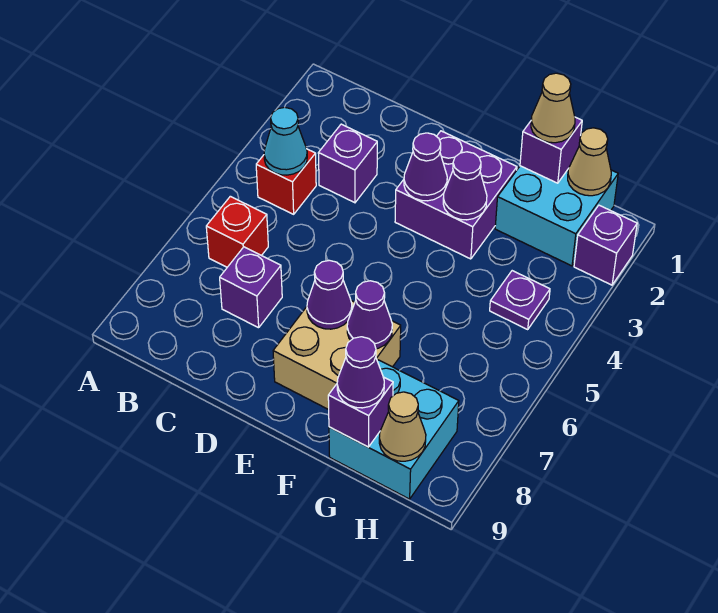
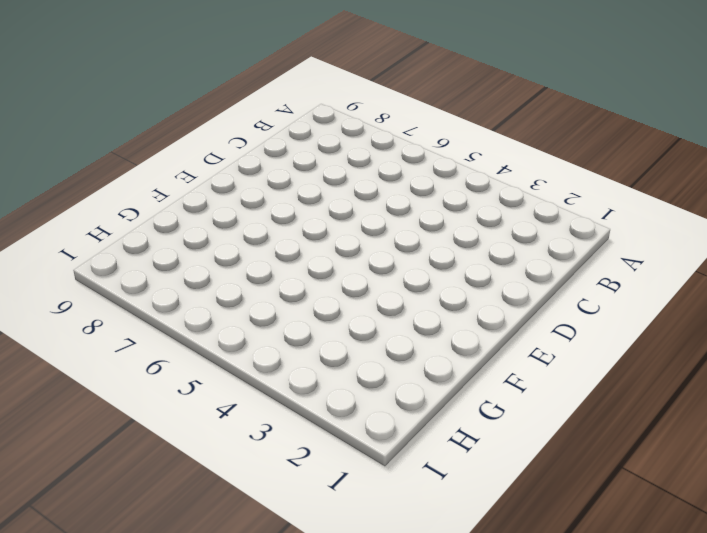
none -> red 1x1 brick [256,149,316,214]
none -> red 1x1 brick [206,196,268,267]
none -> purple 1x1 brick [318,124,377,203]

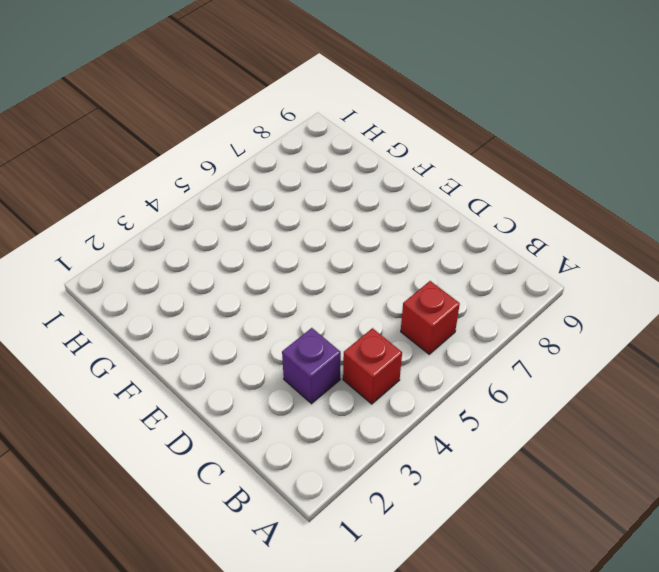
none -> purple 1x1 brick [220,247,282,328]
none -> purple 2x2 brick [395,131,517,259]
none -> tan 2x2 brick [273,301,401,410]

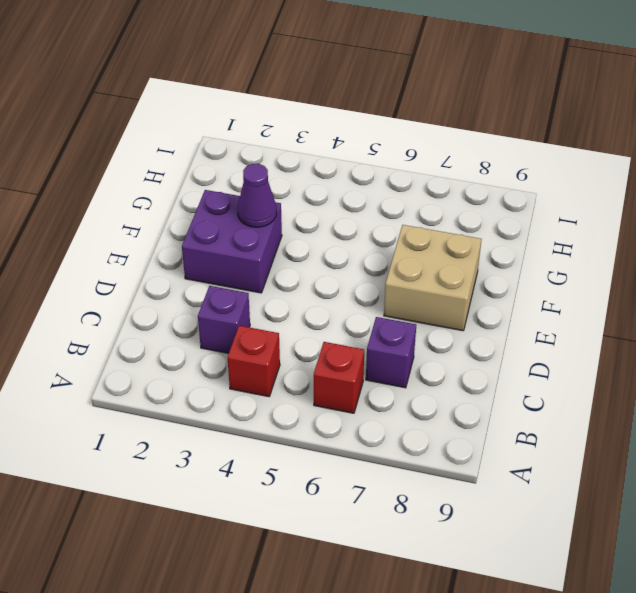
none -> cyan 2x2 brick [495,166,618,266]
none -> cyan 2x2 brick [329,360,459,499]
none -> purple 1x1 plate [490,271,550,329]

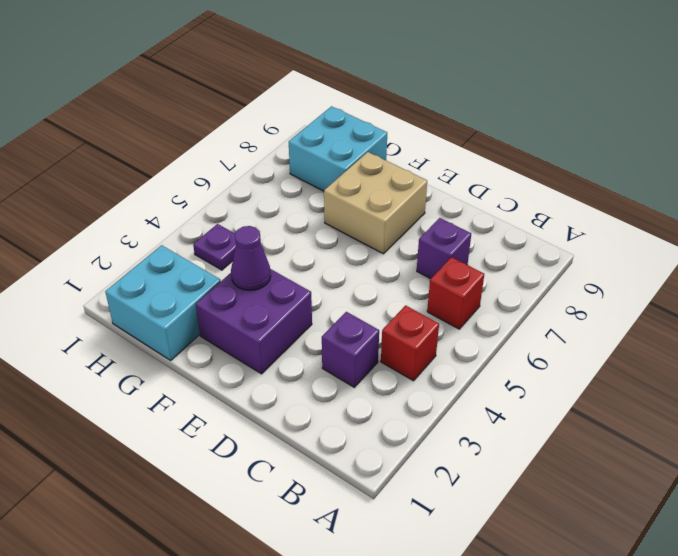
none -> purple 1x1 brick [574,205,637,285]
none -> cyan 1x1 cone [264,107,307,175]
none -> purple 1x1 cone [404,133,447,201]

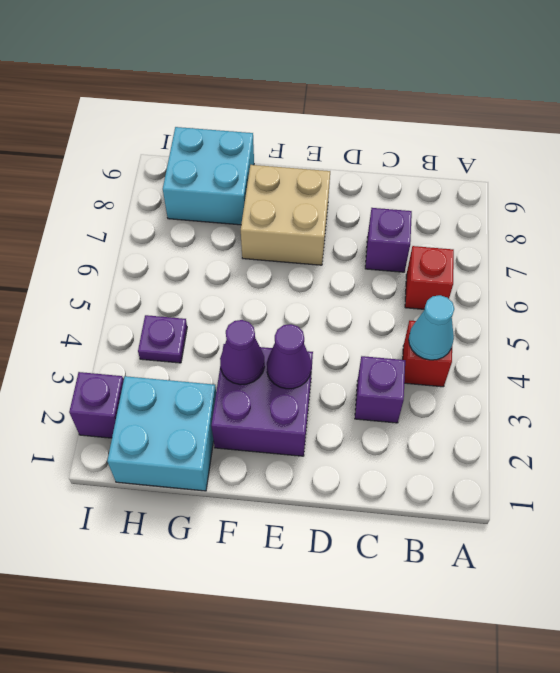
none -> purple 1x1 cone [307,260,352,329]
none -> purple 1x1 cone [347,281,392,349]
none -> purple 1x1 brick [520,117,582,183]

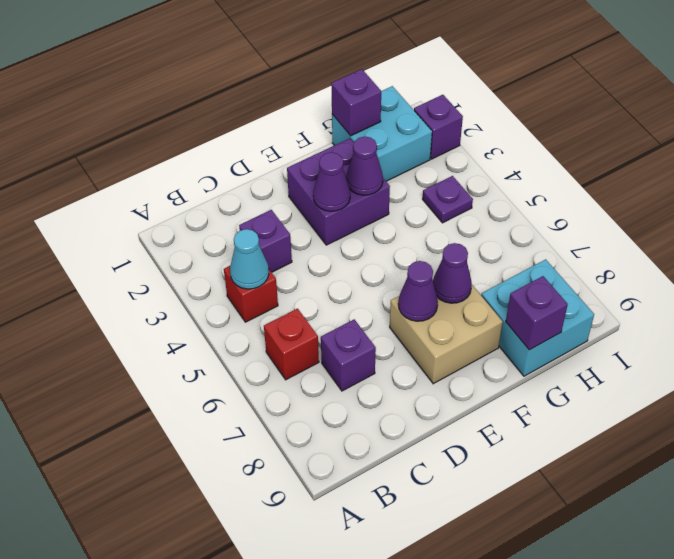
none -> tan 1x1 cone [568,128,611,196]
none -> tan 1x1 cone [379,392,426,461]
none -> tan 1x1 cone [531,73,575,143]

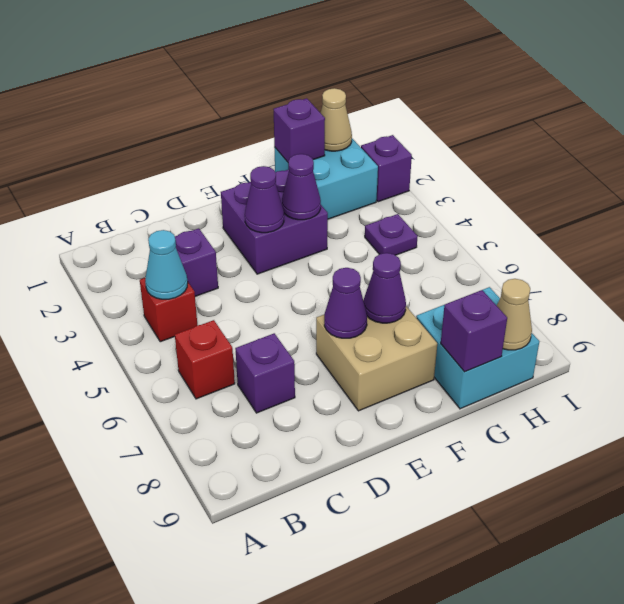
none -> tan 1x1 cone [531,73,575,143]
none -> purple 1x1 cone [337,337,384,408]

